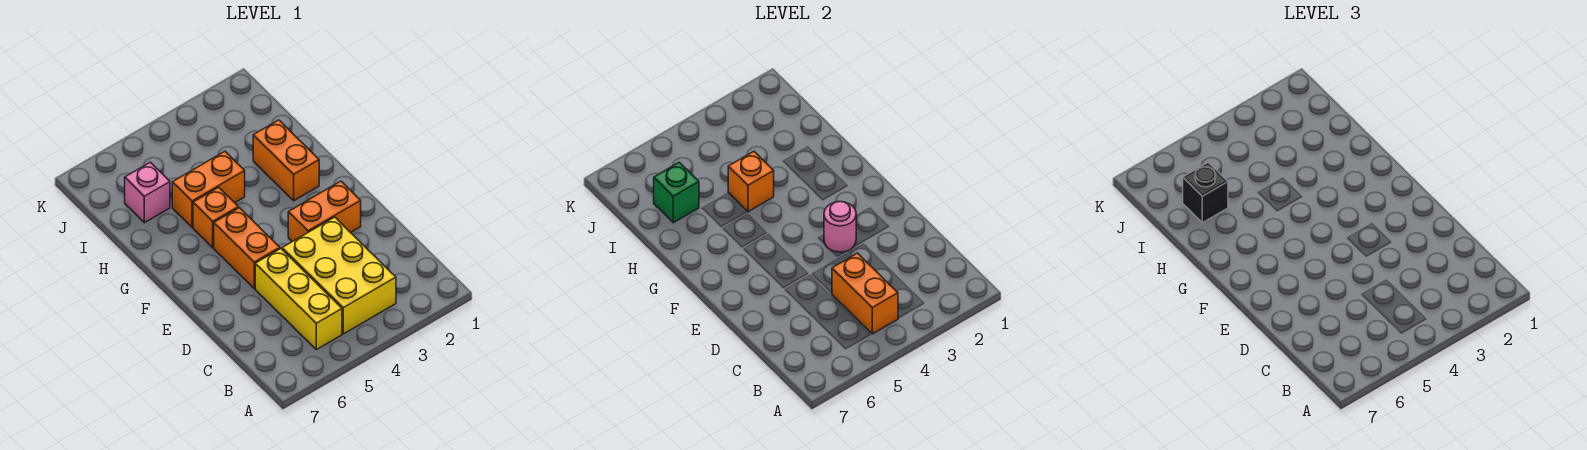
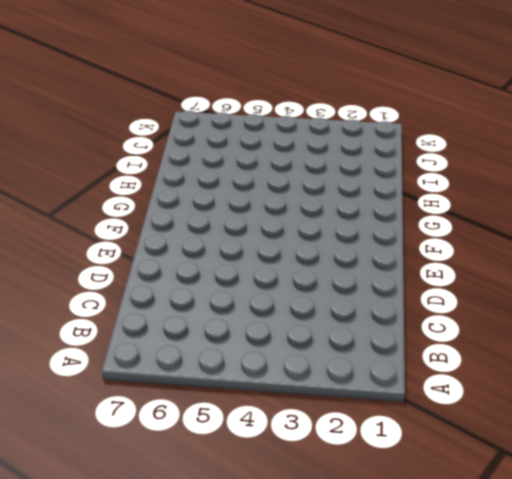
none -> yellow 2x3 brick [282,217,396,334]
none -> yellow 1x3 brick [255,249,342,350]
none -> orange 1x2 brick [288,181,361,242]

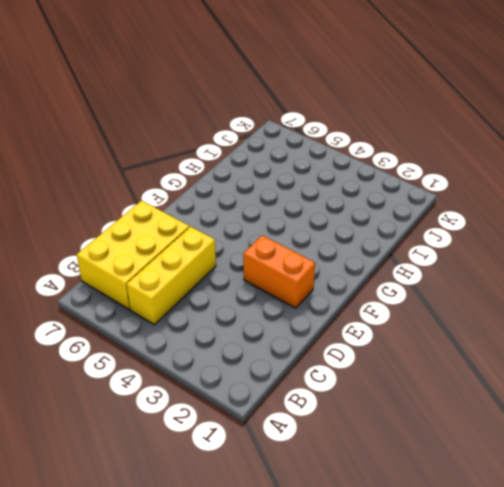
yellow 2x3 brick [77,201,189,309] -> yellow 2x3 brick moved to [282,217,396,334]
none -> orange 1x2 brick [214,208,280,288]
none -> orange 1x2 brick [253,120,319,201]
none -> orange 1x1 brick [193,187,238,248]

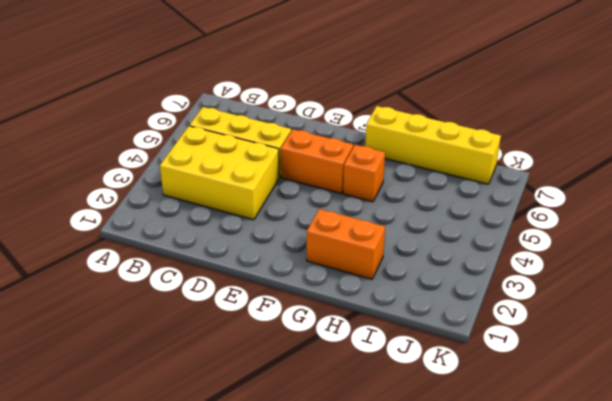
yellow 1x4 brick [365,106,501,184] -> none
none -> orange 1x2 brick [288,181,361,242]
none -> orange 1x2 brick [172,151,245,227]
none -> pink 1x1 brick [125,162,170,223]

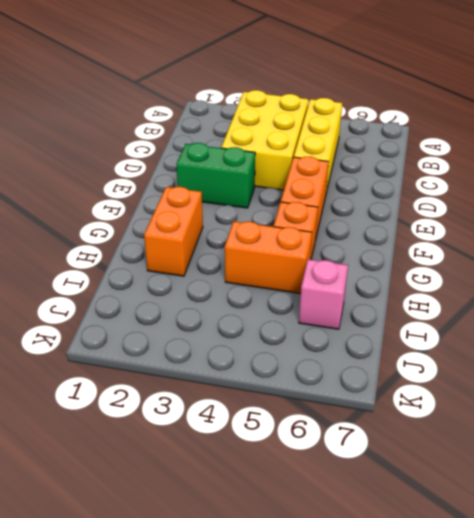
green 1x2 brick [176,143,255,208] -> orange 1x2 brick [288,181,361,242]
none -> orange 1x2 brick [832,253,898,334]
none -> pink 1x1 round brick [824,202,856,252]
none -> orange 1x1 brick [728,151,774,212]

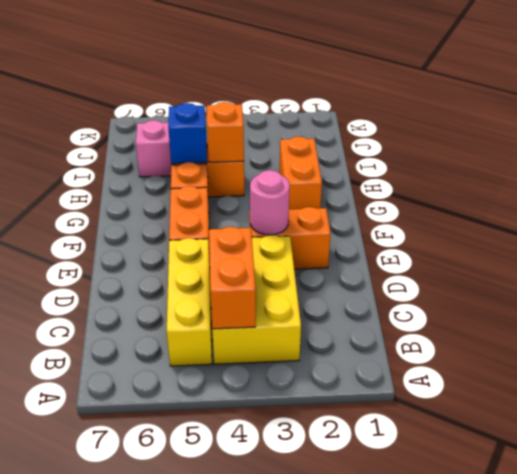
blue 1x1 brick [168,103,207,164] -> none
none -> green 1x1 brick [654,162,699,223]
none -> black 1x1 brick [1183,162,1228,223]

